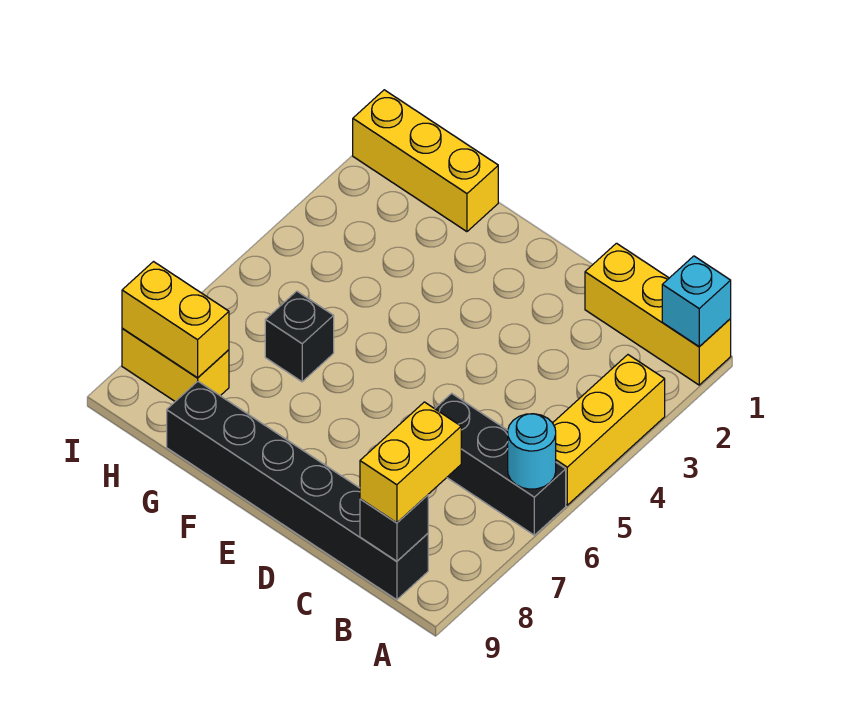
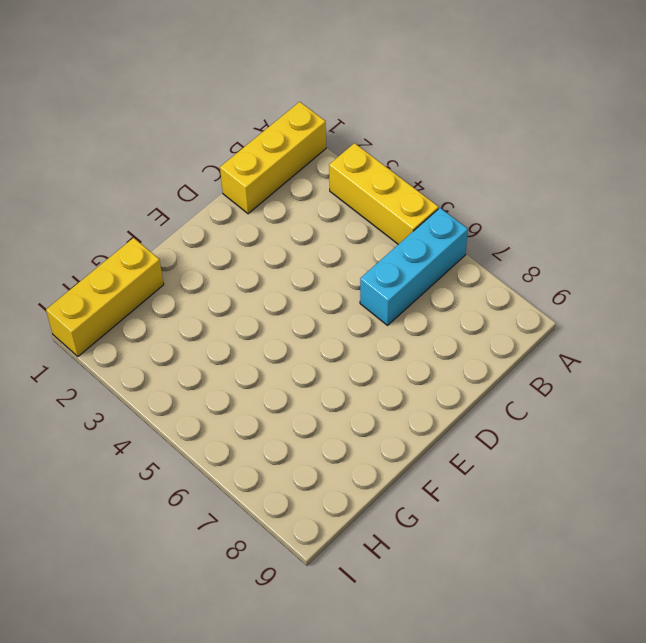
cyan 1x3 brick [360,208,468,325] -> black 1x3 brick [435,393,566,535]
none -> black 1x6 brick [167,381,428,600]
none -> black 1x1 brick [265,291,334,382]
none -> yellow 1x2 brick [122,328,229,401]

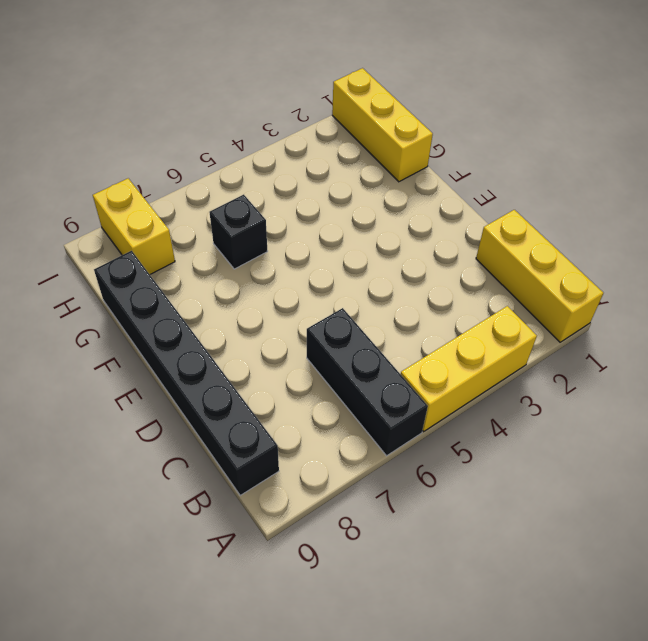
none -> cyan 1x1 brick [662,256,731,347]
none -> cyan 1x1 round brick [508,414,556,489]
none -> black 1x1 brick [360,495,428,561]

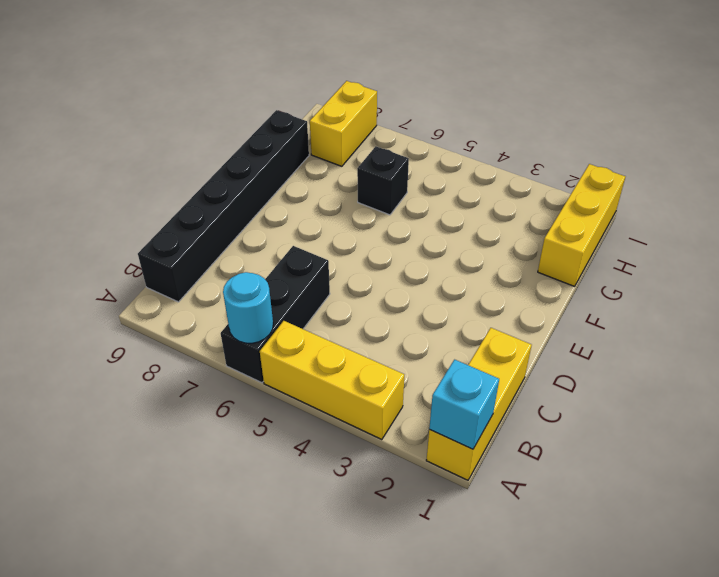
none -> black 1x1 brick [360,495,428,561]
none -> yellow 1x2 brick [122,262,229,378]
none -> yellow 1x2 brick [360,402,461,523]

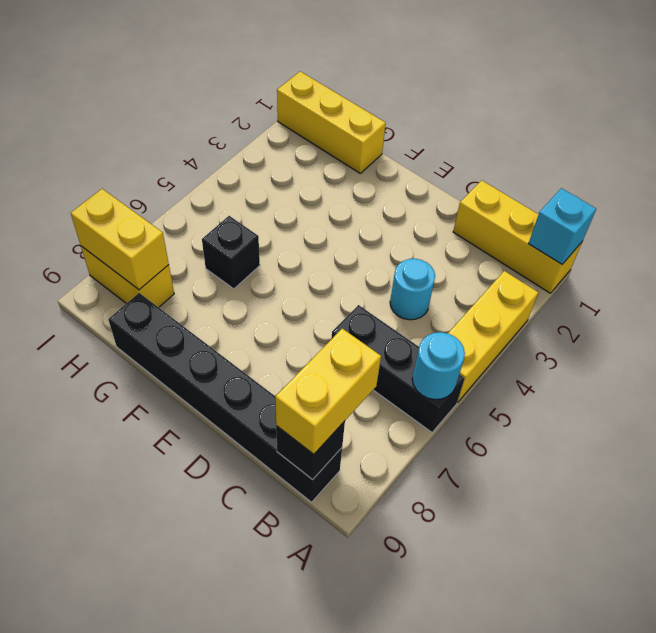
cyan 1x1 round brick [390,259,435,320] -> none

